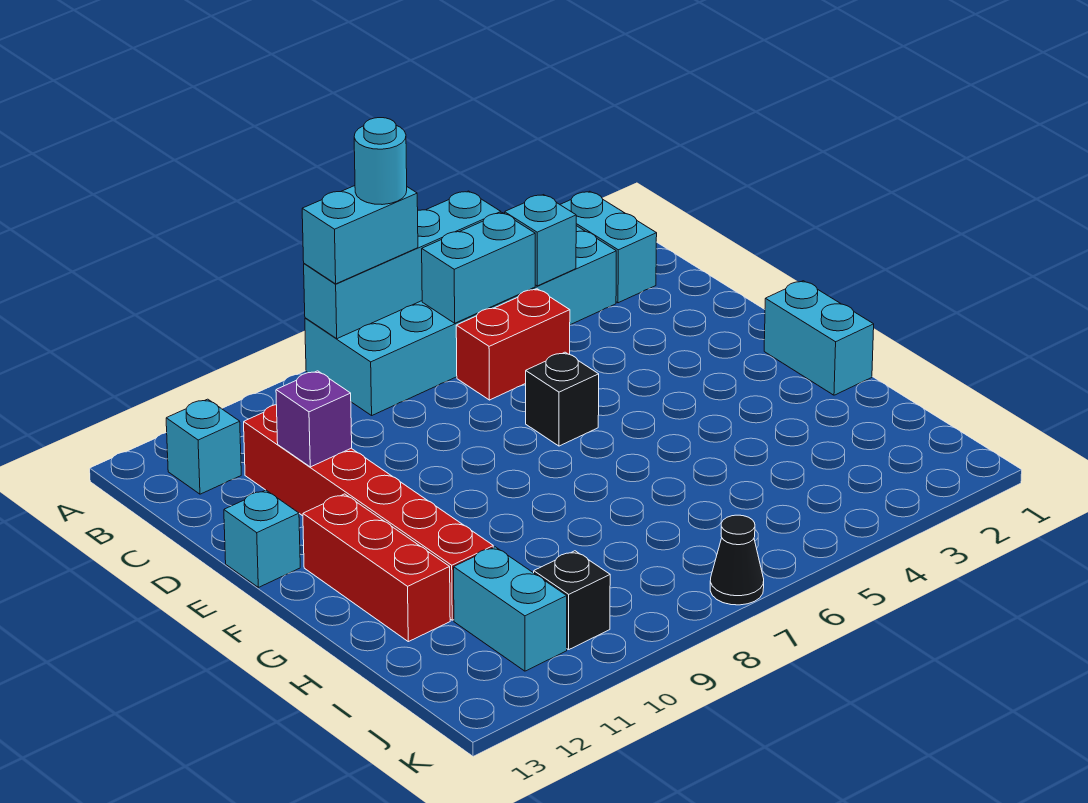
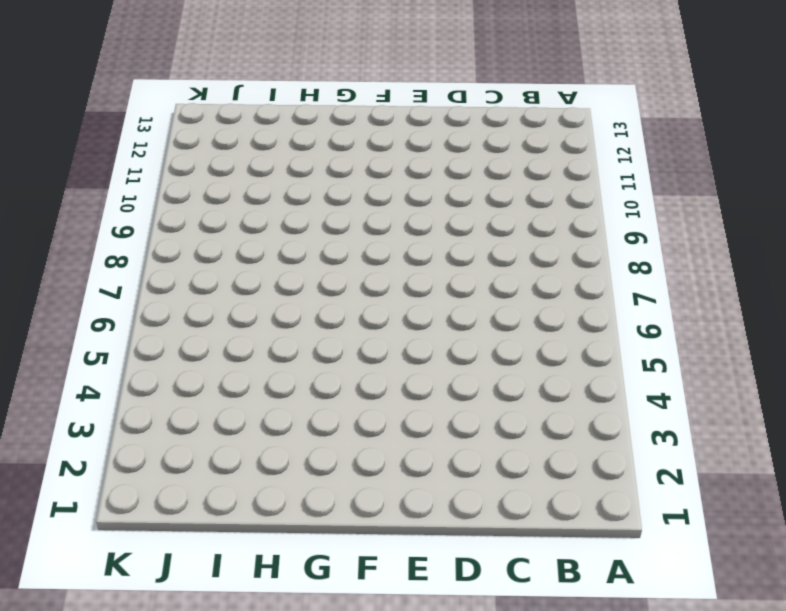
none -> cyan 1x2 brick [560,191,657,303]
none -> cyan 2x6 brick [305,226,616,415]
none -> cyan 1x1 brick [166,399,241,494]

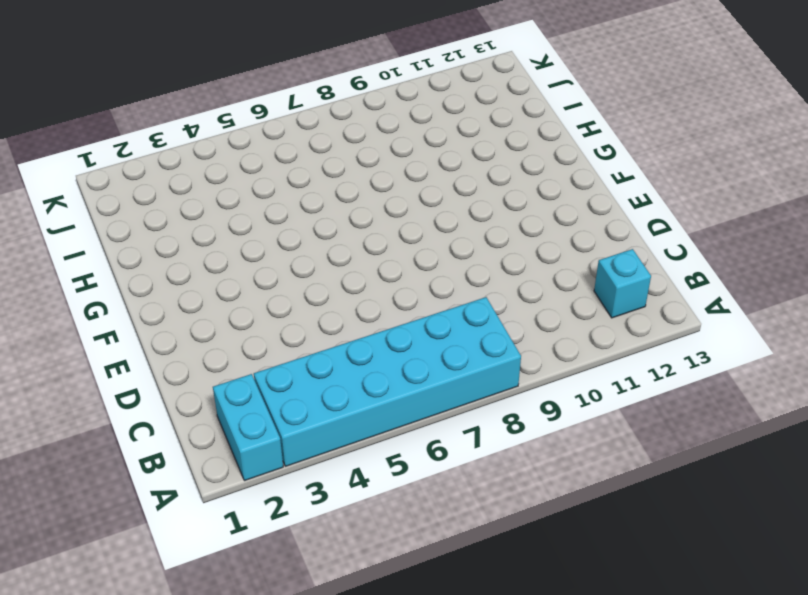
none -> red 1x2 brick [456,289,570,400]
none -> red 1x6 brick [244,405,493,620]
none -> black 1x1 brick [526,352,599,446]

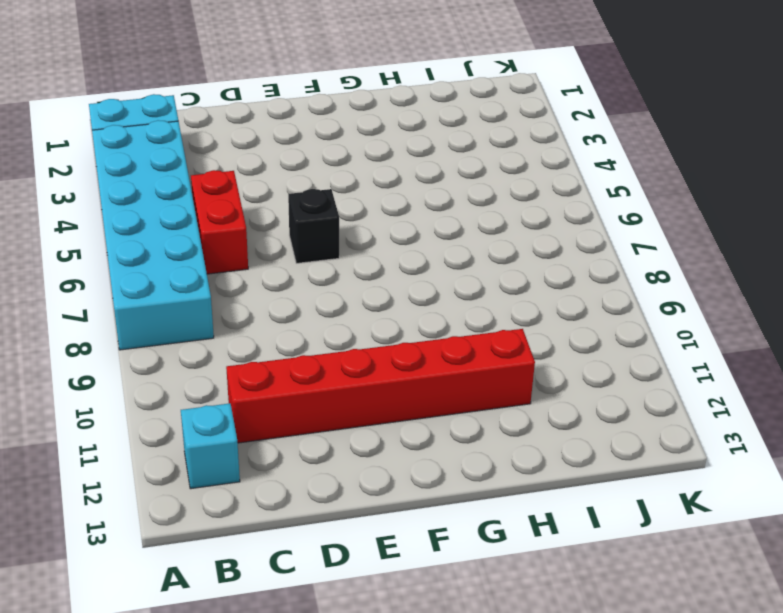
none -> cyan 1x1 brick [224,490,300,587]
none -> cyan 1x2 brick [764,281,874,395]
none -> red 1x3 brick [303,494,450,642]

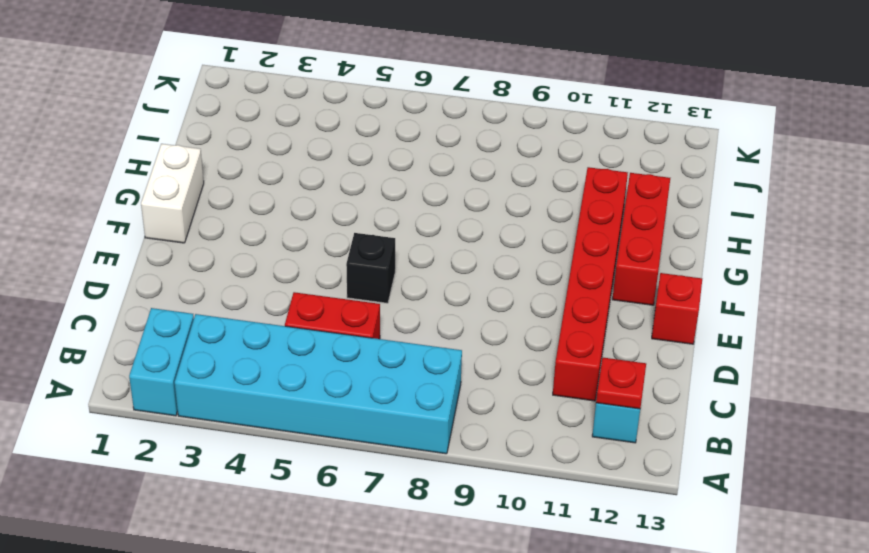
red 1x1 plate [596,358,646,409] -> none
red 1x1 brick [652,273,702,344] -> cyan 1x1 brick [224,490,300,587]
white 1x2 brick [141,144,204,243] -> cyan 1x2 brick [764,281,874,395]
none -> cyan 1x2 brick [454,547,567,671]
none -> black 1x1 brick [534,551,610,650]
none -> black 1x1 cone [710,515,764,605]

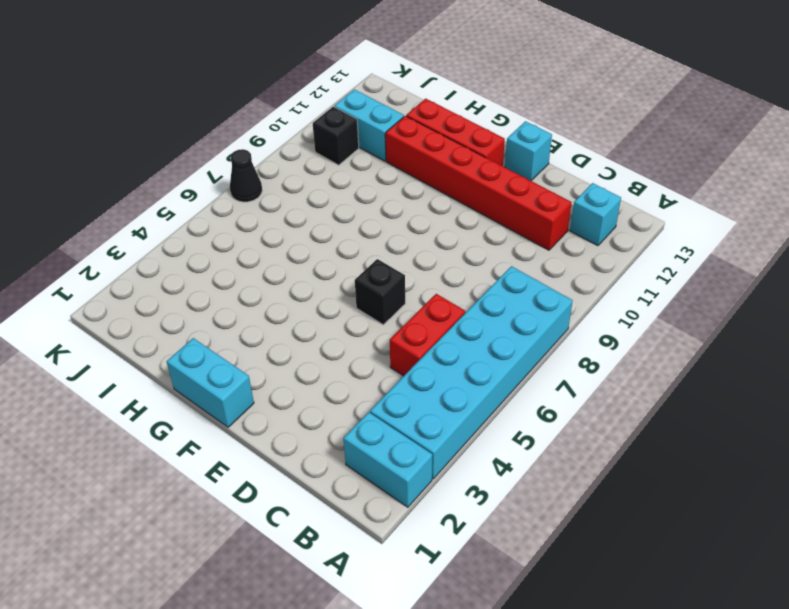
none -> cyan 1x4 brick [304,191,501,339]
none -> cyan 1x1 brick [505,195,576,286]
none -> cyan 1x2 brick [422,213,535,323]

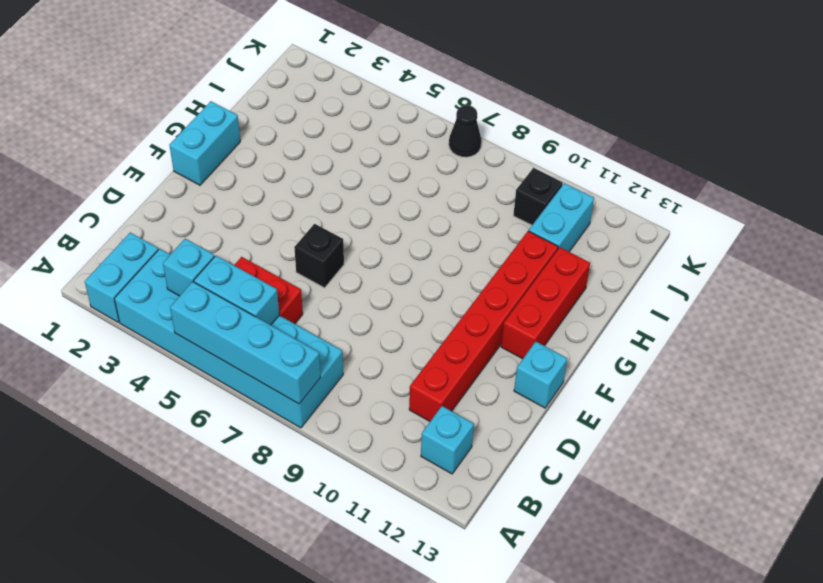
none -> purple 1x1 brick [276,371,352,467]
none -> cyan 1x2 brick [302,186,418,284]
none -> cyan 1x1 round brick [354,118,407,205]

